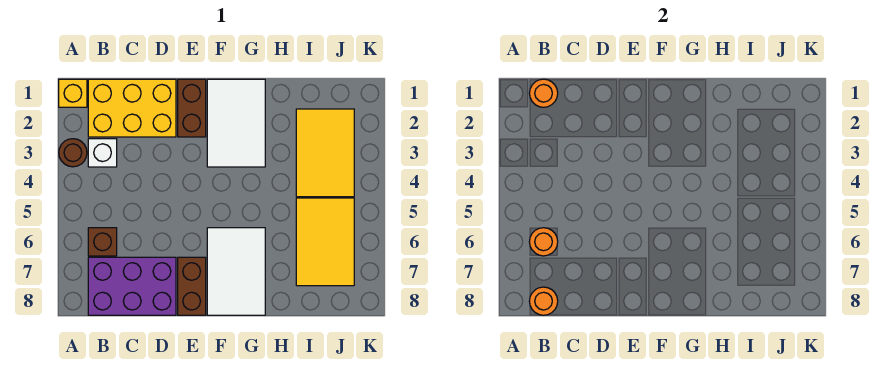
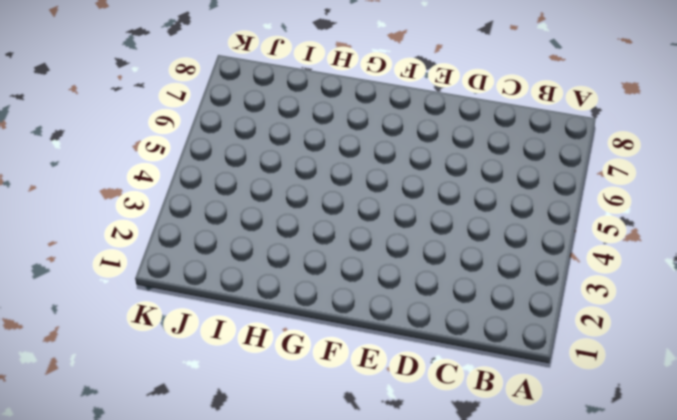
none -> yellow 1x1 brick [59,79,87,107]
none -> brown 1x1 round brick [59,139,87,167]
none -> yellow 2x3 brick [88,79,176,137]

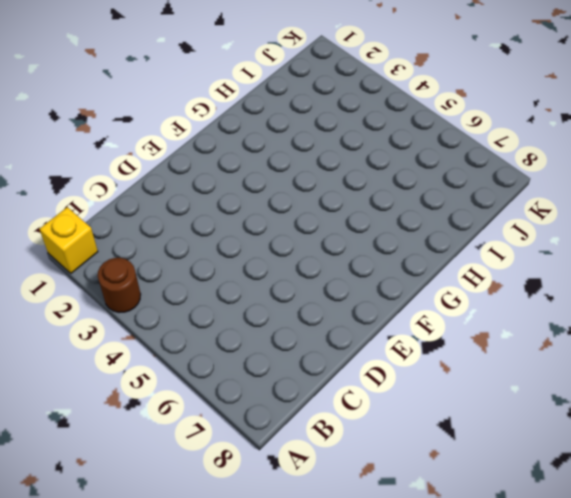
none -> yellow 2x3 brick [88,79,176,137]
none -> white 1x1 brick [88,139,117,167]
none -> brown 1x1 brick [88,228,117,256]

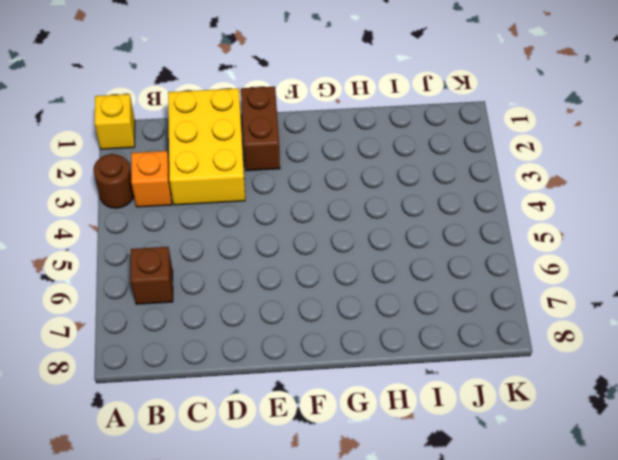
orange 1x1 brick [131,151,172,207] -> white 1x1 brick [88,139,117,167]
yellow 2x3 brick [168,88,245,205] -> yellow 2x3 brick turned to [88,79,176,137]
none -> purple 2x3 brick [88,257,176,315]
none -> brown 1x2 brick [178,257,206,315]
none -> white 2x3 tile [207,79,265,167]

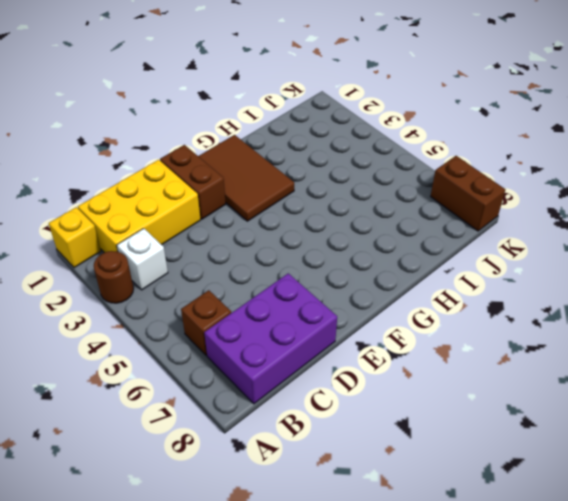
brown 2x3 tile [198,135,294,221] -> white 2x3 tile [207,79,265,167]
brown 1x2 brick [431,156,505,231] -> brown 1x2 brick moved to [178,257,206,315]
none -> white 2x3 tile [207,228,265,315]
none -> yellow 2x3 tile [296,109,354,197]
none -> yellow 2x3 tile [296,198,354,286]

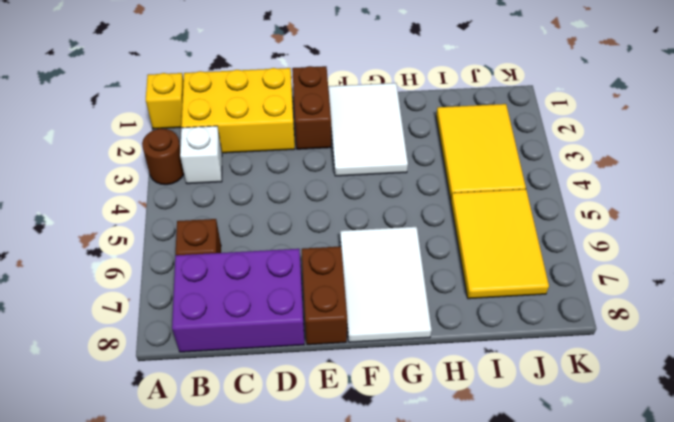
none -> orange 1x1 round brick [529,79,558,107]
none -> orange 1x1 round brick [529,228,558,256]
none -> orange 1x1 round brick [529,287,558,315]

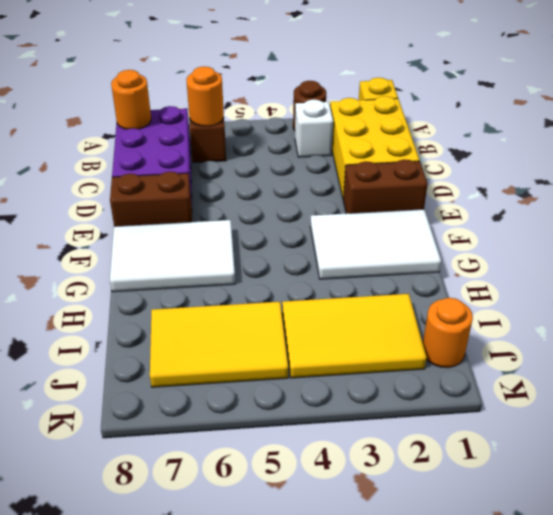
orange 1x1 round brick [423,298,473,368] -> orange 1x1 round brick moved to [529,79,558,107]

